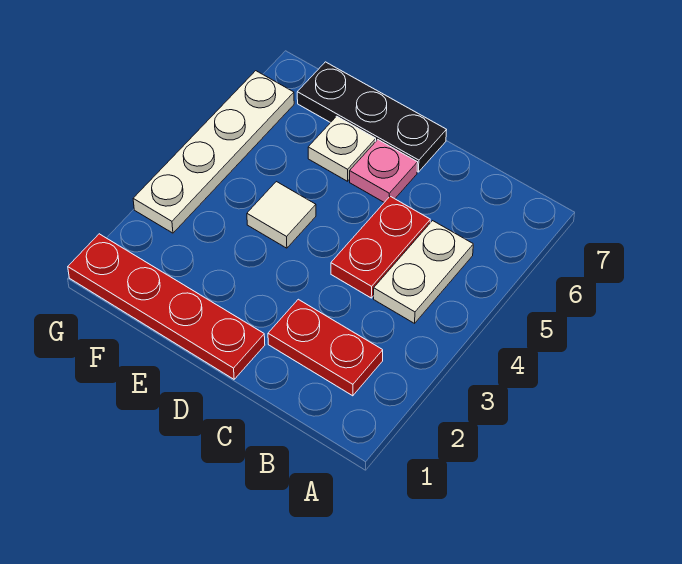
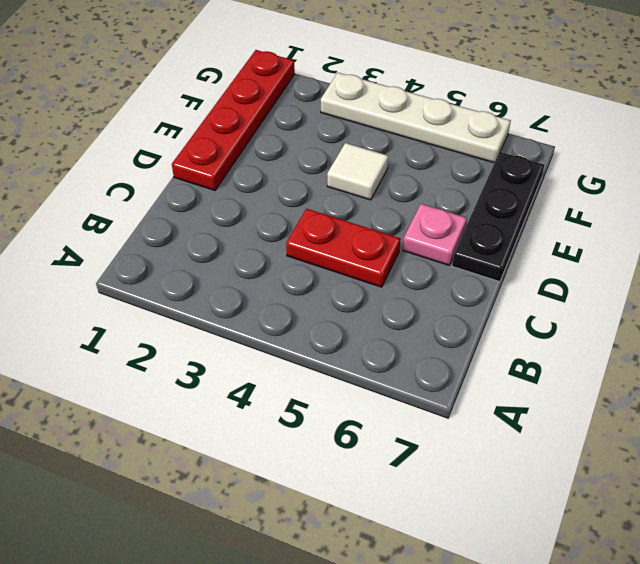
none -> red 1x2 plate [268,299,383,396]
none -> white 1x2 plate [374,221,473,323]

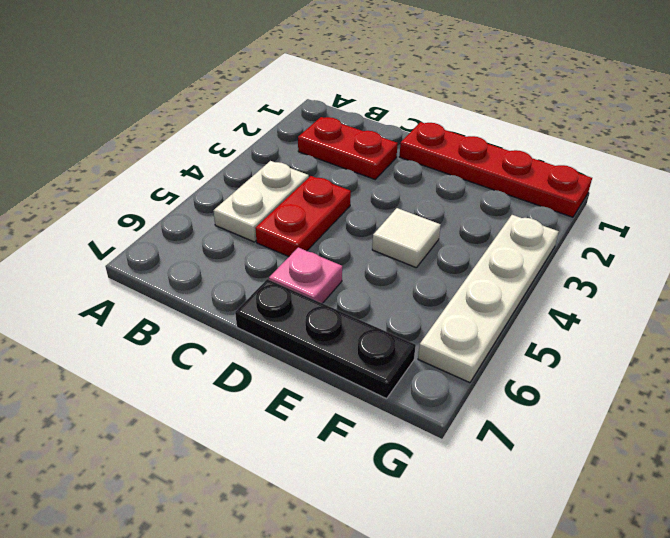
none -> white 1x1 plate [308,116,376,181]

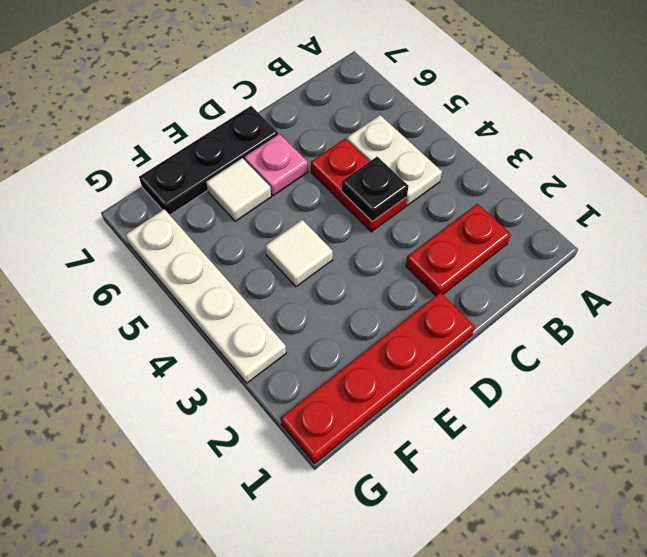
black 1x1 plate [342,157,409,222] -> none
white 1x1 tile [206,158,271,221] -> white 1x1 plate [308,116,376,181]

